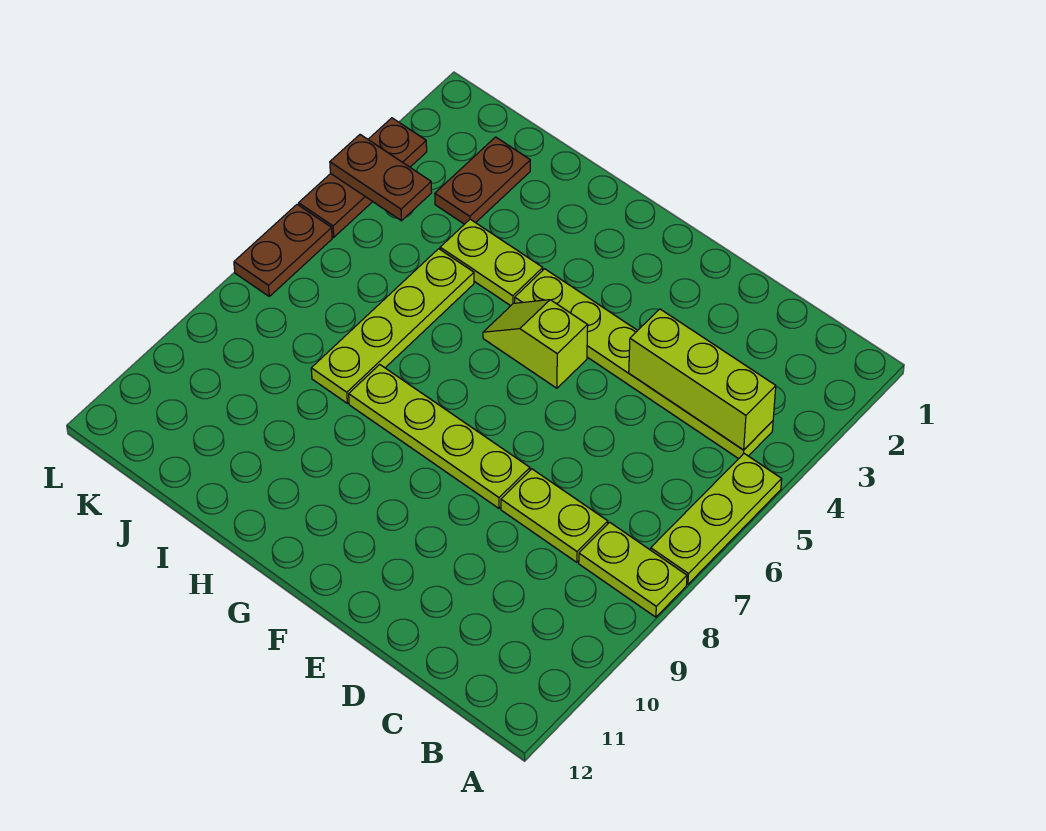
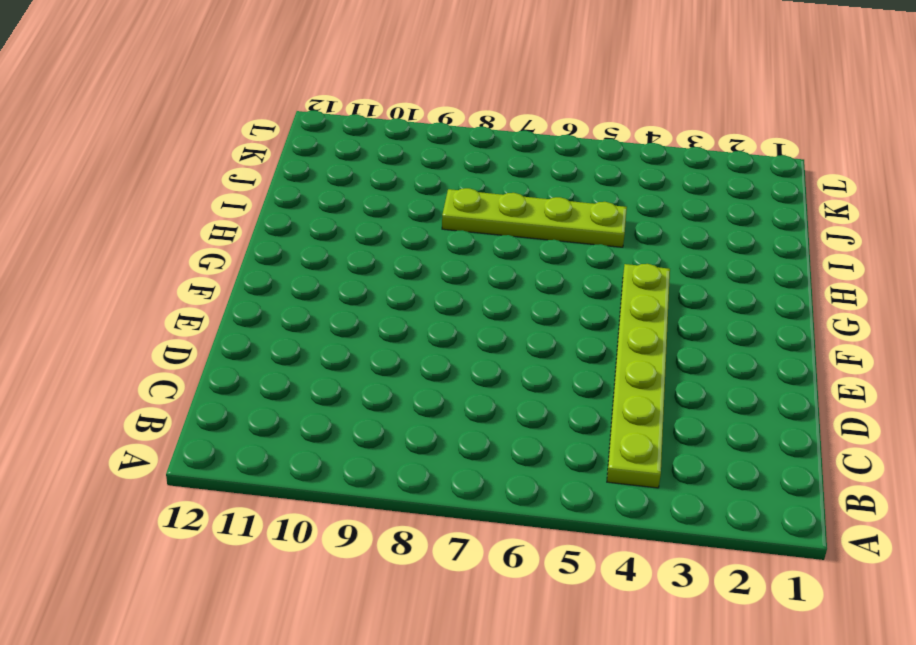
none -> lime 1x3 plate [651,454,782,584]
none -> lime 1x2 plate [579,522,687,617]
none -> lime 1x2 plate [501,469,608,562]

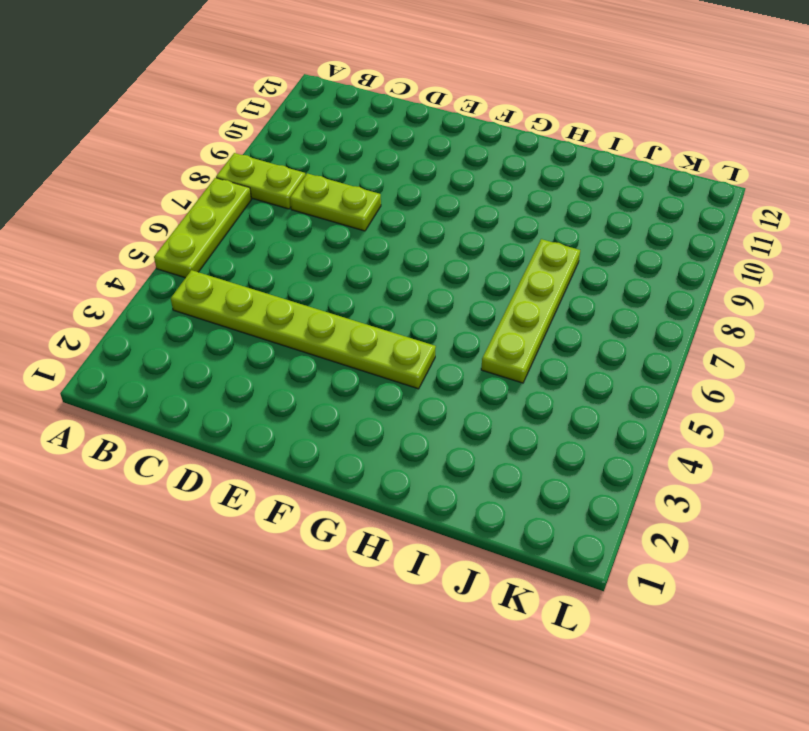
none -> lime 1x4 plate [349,364,530,508]
none -> lime 1x2 slope [483,300,588,388]
none -> lime 1x2 plate [440,219,543,306]

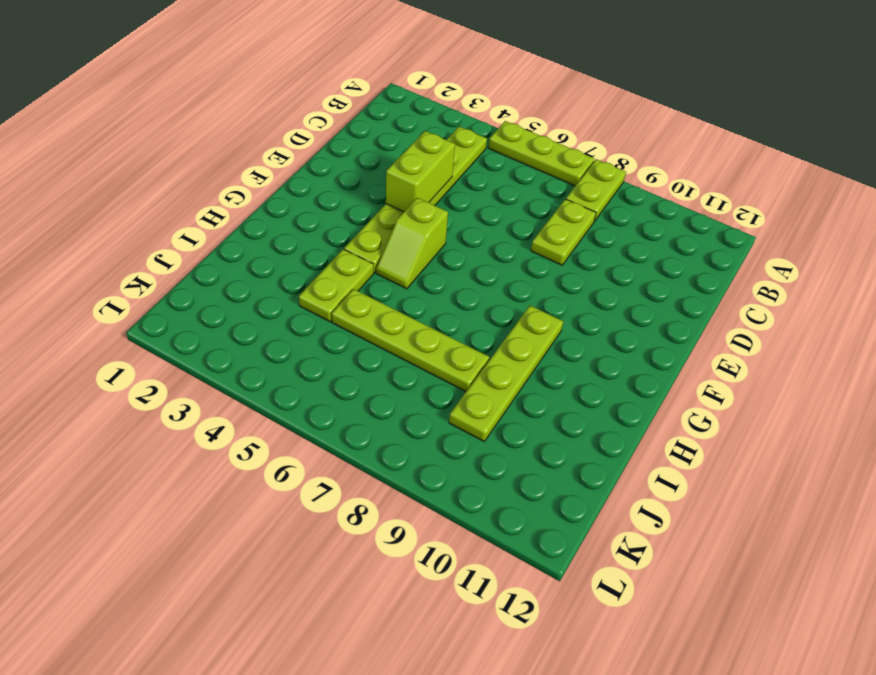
lime 1x2 brick [386,131,455,212] -> lime 1x3 brick [629,309,776,450]
lime 1x4 plate [449,306,563,441] -> lime 1x4 plate moved to [349,364,530,508]
none -> brown 1x2 plate [435,137,530,224]
none -> brown 1x3 plate [299,118,427,237]
none -> brown 1x2 plate [234,204,332,296]

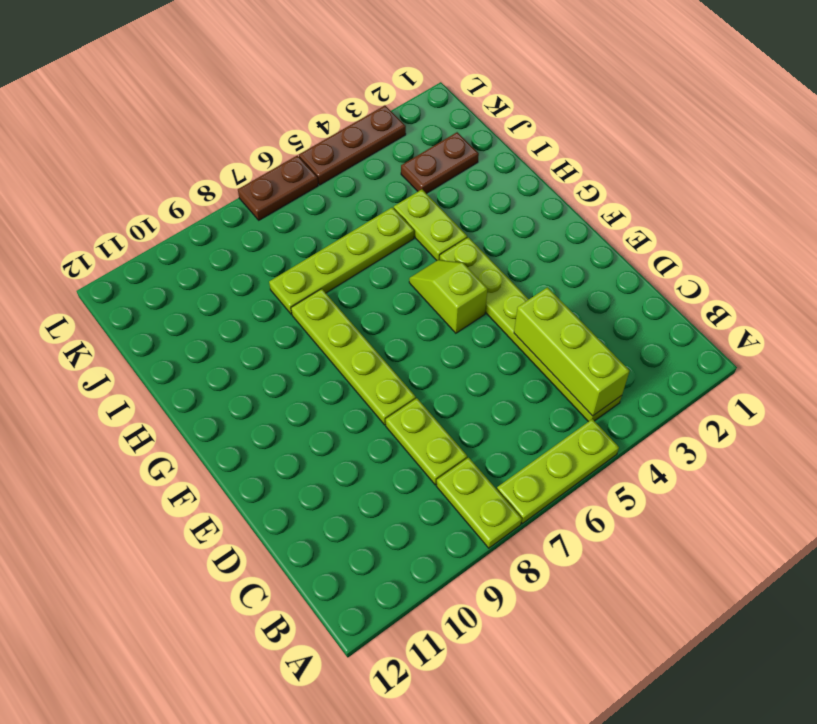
none -> brown 1x2 plate [330,135,432,221]

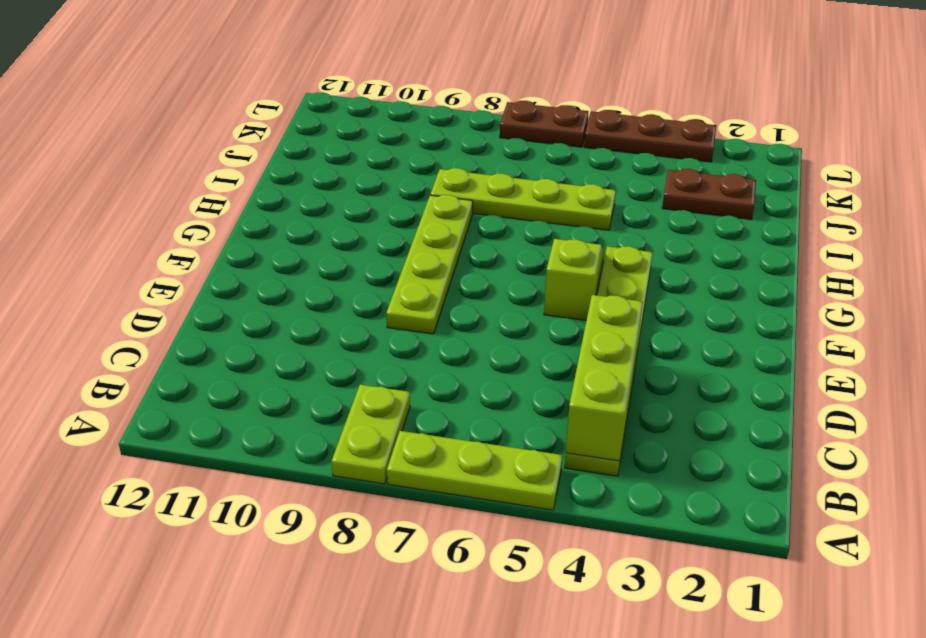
none -> lime 1x2 plate [501,469,608,562]
none -> lime 1x2 plate [440,219,543,306]
none -> brown 1x2 plate [330,135,432,221]

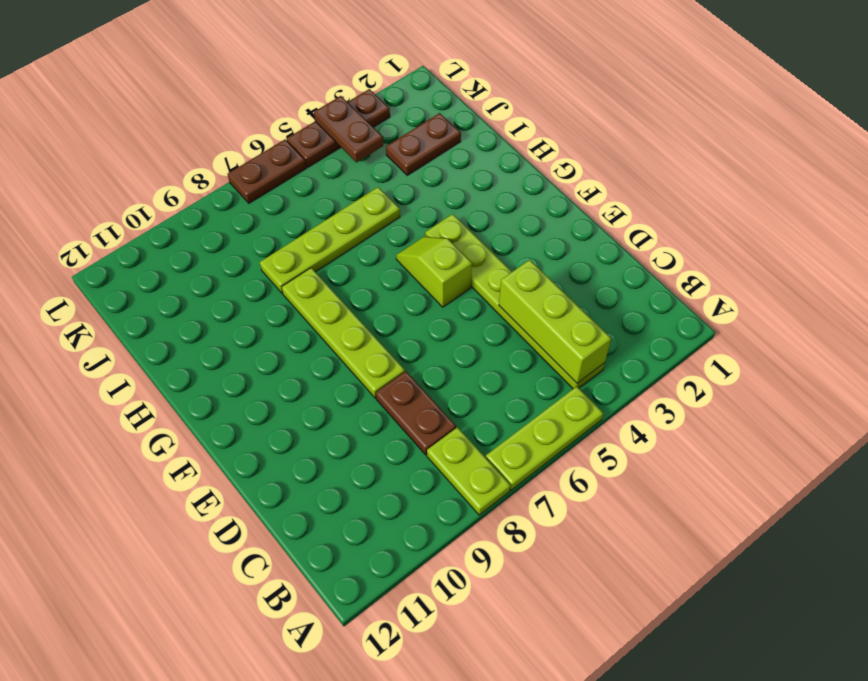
brown 1x2 plate [376,371,456,455] -> lime 1x2 plate [501,469,608,562]
none -> lime 1x2 plate [440,219,543,306]

